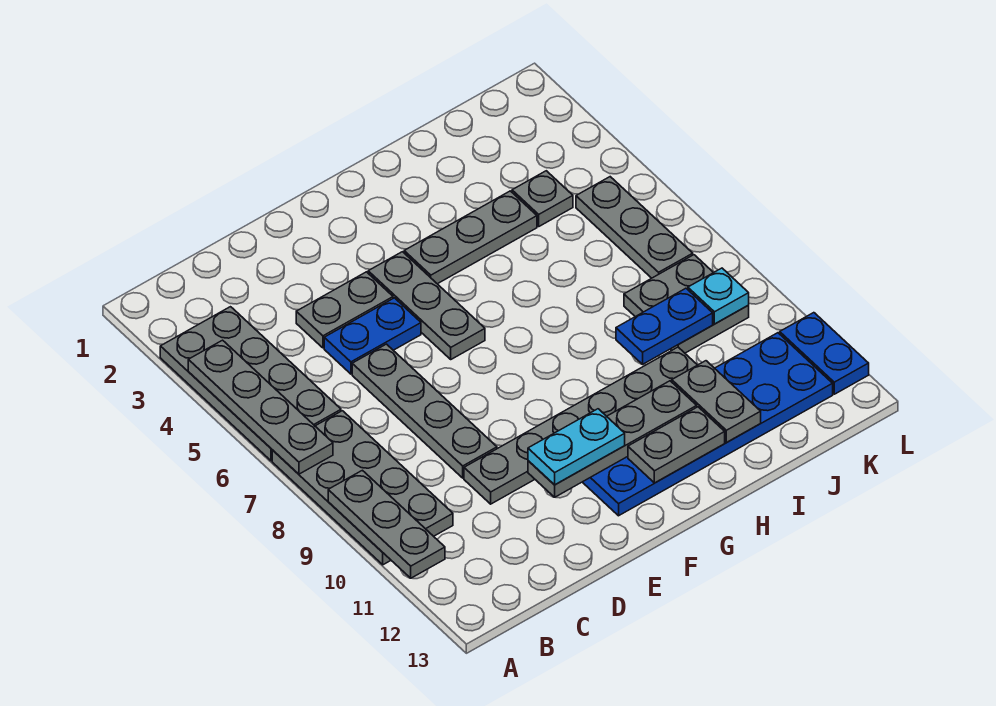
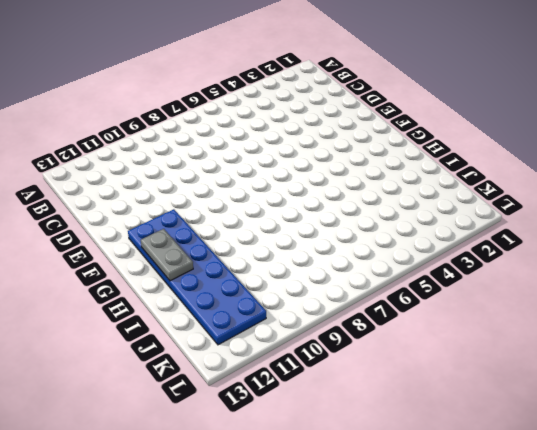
none -> grey 2x4 plate [160,307,341,461]
none -> grey 2x4 plate [272,411,453,565]
none -> grey 1x2 plate [296,272,393,348]

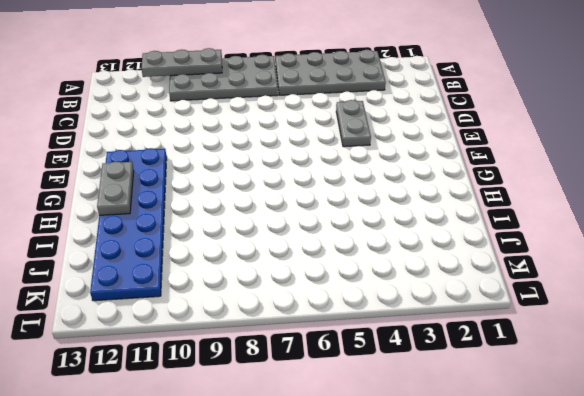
none -> blue 1x2 plate [324,298,421,374]
none -> grey 1x4 plate [352,344,497,478]
none -> grey 1x6 plate [464,347,697,504]

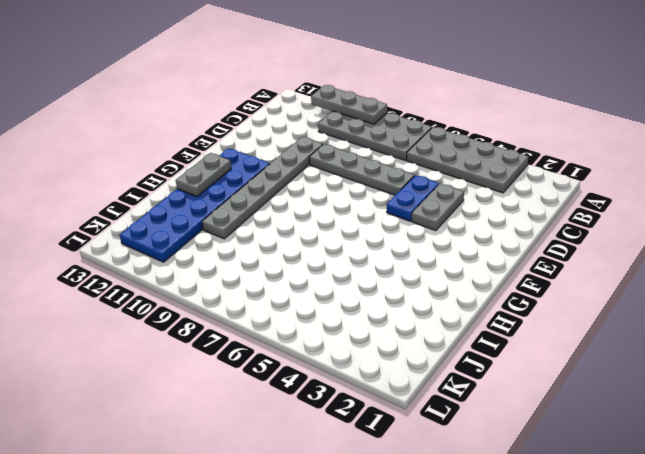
none -> grey 1x3 plate [368,252,485,359]
none -> grey 1x3 plate [404,191,537,284]
none -> grey 1x1 plate [512,171,573,226]

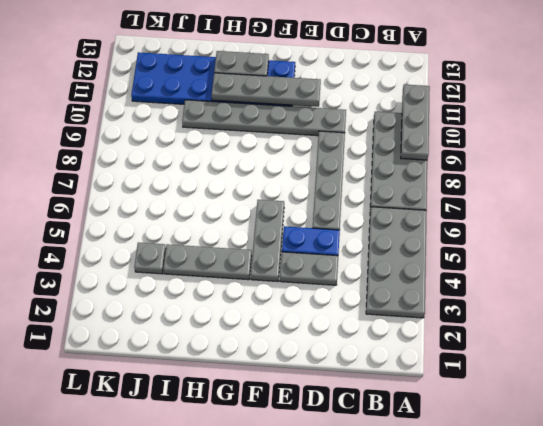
none -> grey 2x2 plate [624,255,749,353]
none -> grey 1x3 plate [576,177,693,278]
none -> blue 1x2 plate [780,313,869,394]

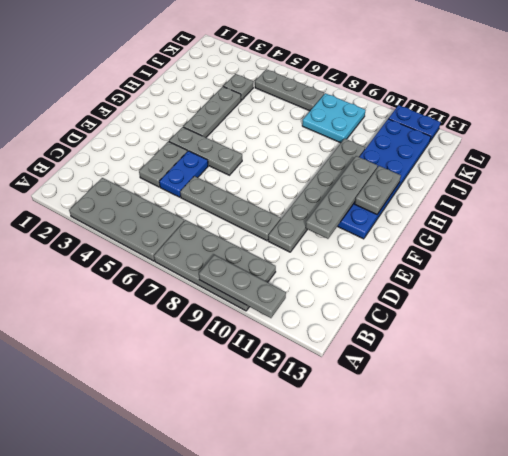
cyan 2x2 plate [302,93,366,143] -> grey 2x2 plate [624,255,749,353]
none -> grey 1x4 plate [188,340,333,474]
none -> blue 1x2 plate [616,288,713,364]
none -> grey 1x2 plate [672,361,761,442]

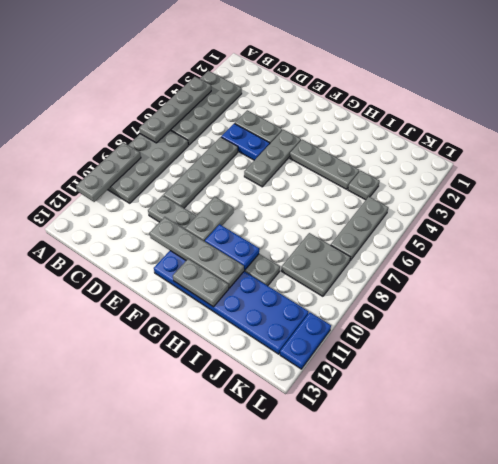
grey 1x2 plate [185,197,234,241] -> grey 1x2 plate moved to [672,361,761,442]
blue 1x2 plate [205,224,259,270] -> blue 1x2 plate moved to [616,288,713,364]
none -> cyan 1x1 plate [688,268,749,324]
none -> cyan 1x2 plate [528,409,625,485]

